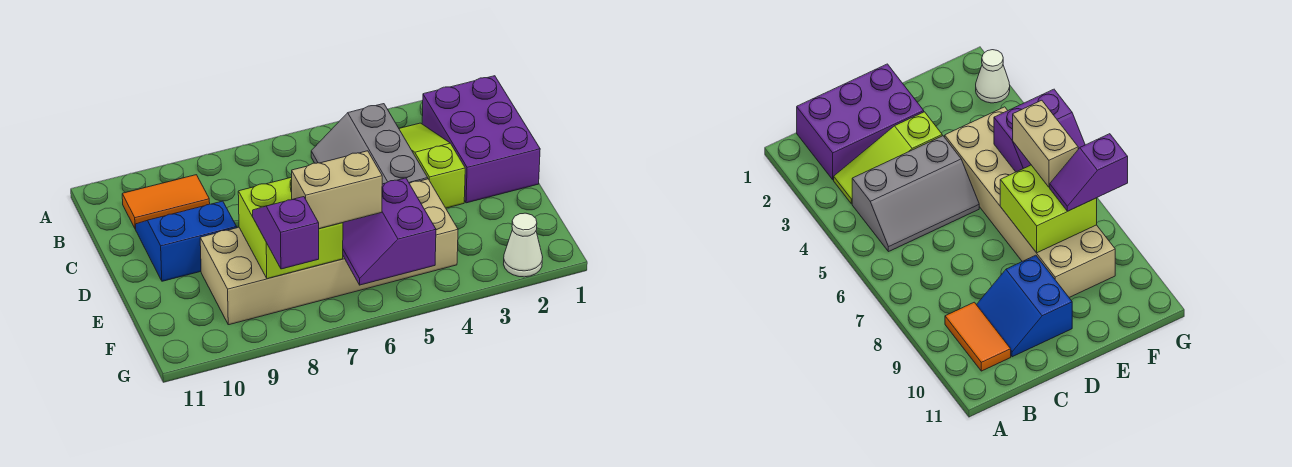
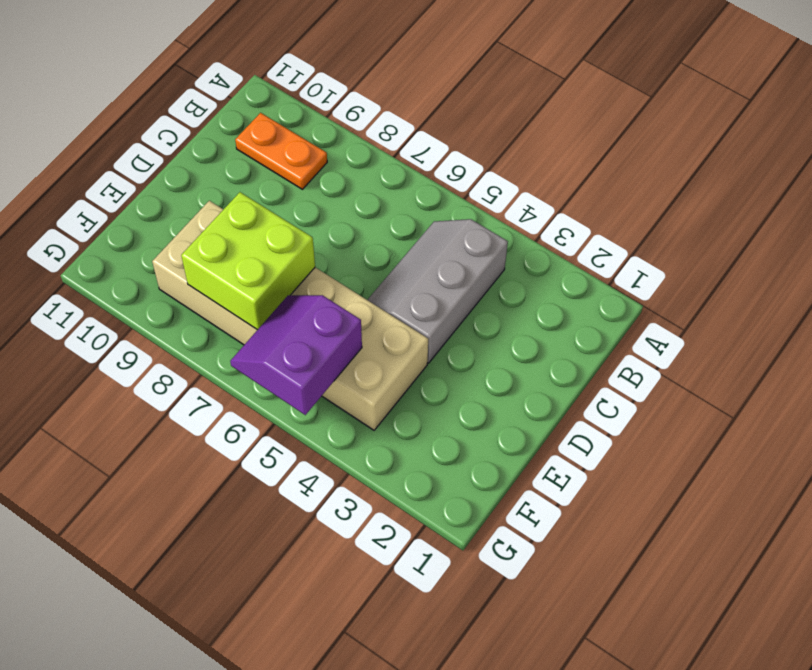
orange 1x2 plate [235,113,327,189] -> orange 1x2 tile [122,175,210,229]
none -> purple 2x3 brick [422,76,540,203]
none -> lime 1x3 slope [399,123,465,208]

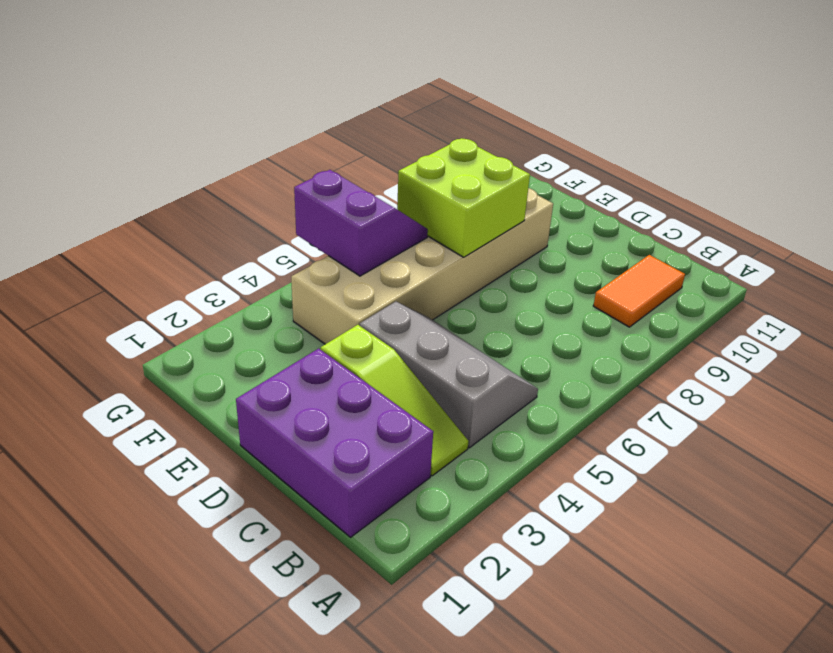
none -> blue 2x2 slope [136,201,237,281]
none -> white 1x1 cone [504,213,543,277]

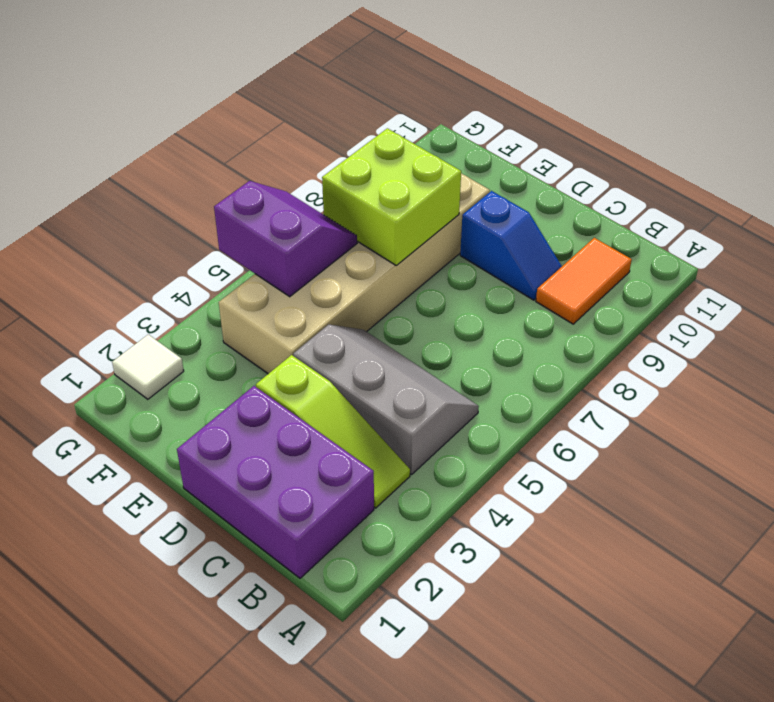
blue 1x2 slope [460,191,562,300] -> blue 2x2 slope [136,201,237,281]
white 1x1 tile [112,334,184,399] -> white 1x1 cone [504,213,543,277]
none -> tan 1x2 brick [292,151,382,229]
none -> purple 1x2 slope [253,197,319,269]

